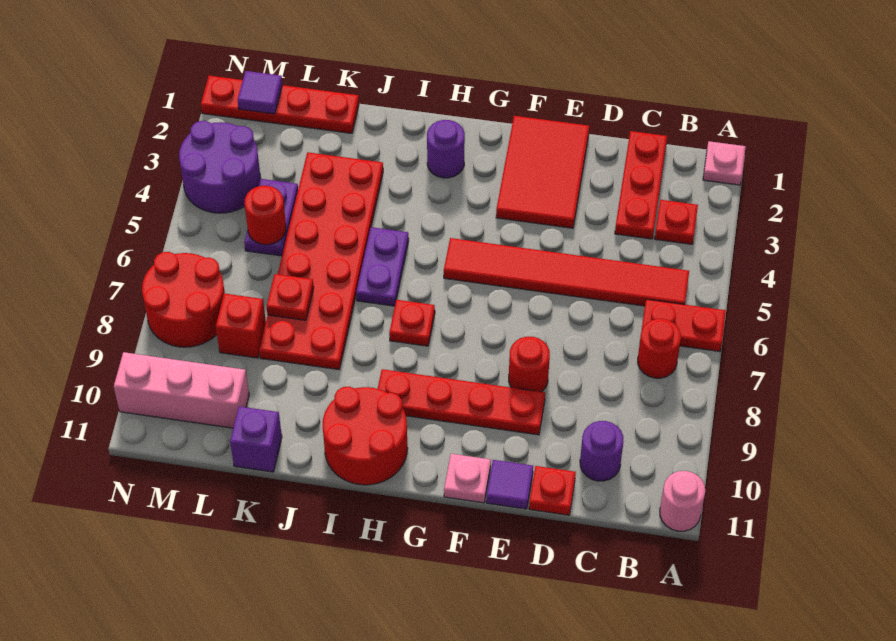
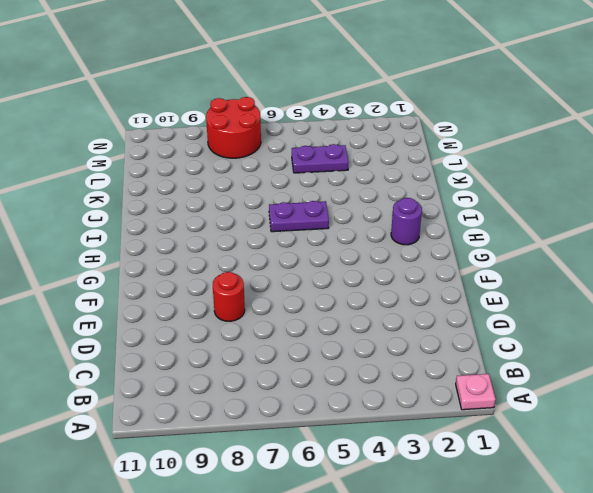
none -> red 1x2 plate [642,299,726,352]
none -> pink 1x1 round brick [660,471,705,531]
none -> red 1x1 plate [655,200,698,244]

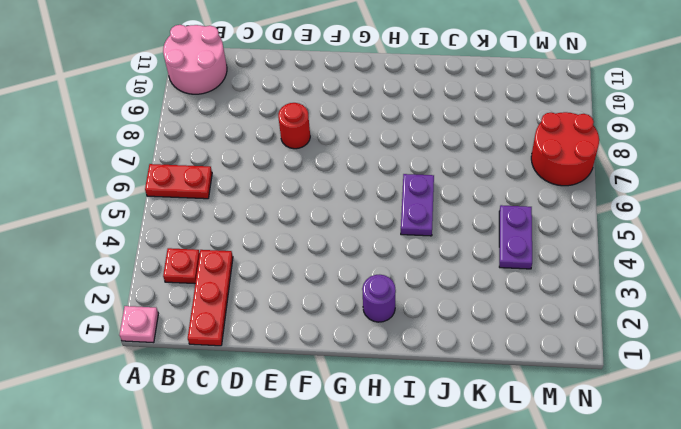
pink 2x2 round brick [163,25,227,94] -> pink 1x1 round brick [660,471,705,531]
none -> red 1x6 tile [444,238,689,306]
none -> red 1x1 round brick [638,319,681,378]
none -> purple 1x1 round brick [580,421,623,481]

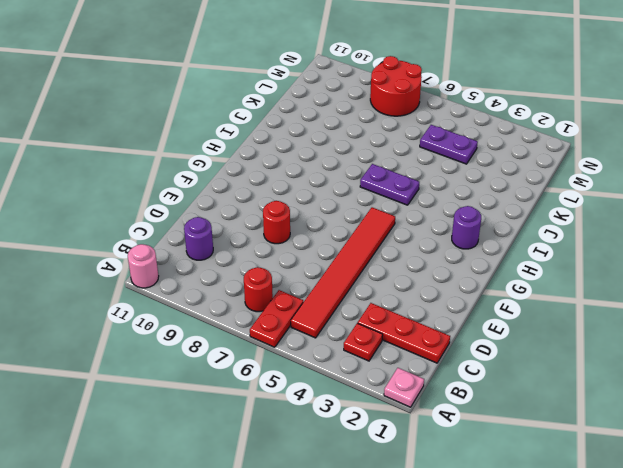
none -> red 1x1 plate [529,466,576,515]
none -> red 2x3 tile [496,116,589,228]
none -> red 1x4 plate [378,369,545,435]

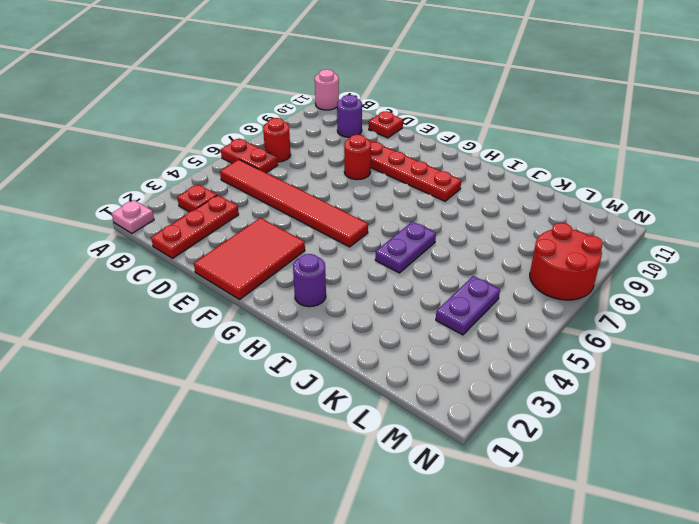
none -> purple 1x1 tile [486,460,533,509]
none -> pink 1x1 plate [444,454,491,503]
none -> red 1x1 plate [389,300,435,346]

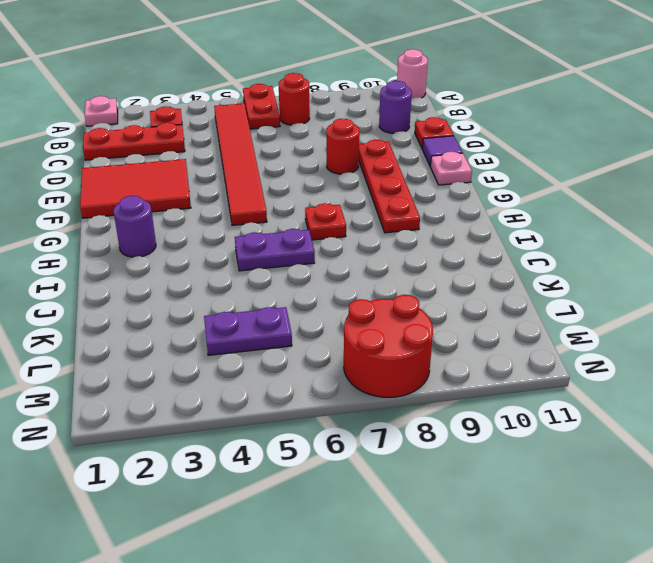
none -> red 2x2 round brick [323,387,408,485]
none -> red 2x6 plate [259,152,383,370]
none -> red 1x4 plate [201,76,359,133]

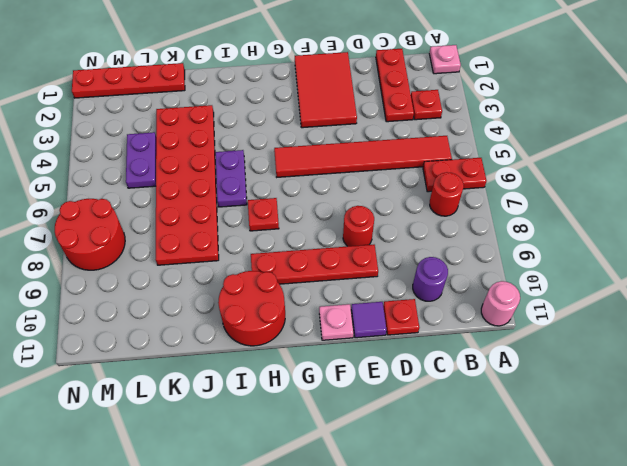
none -> purple 1x1 round brick [427,120,465,178]
none -> purple 1x1 brick [230,406,282,472]
none -> red 1x1 brick [216,294,266,358]

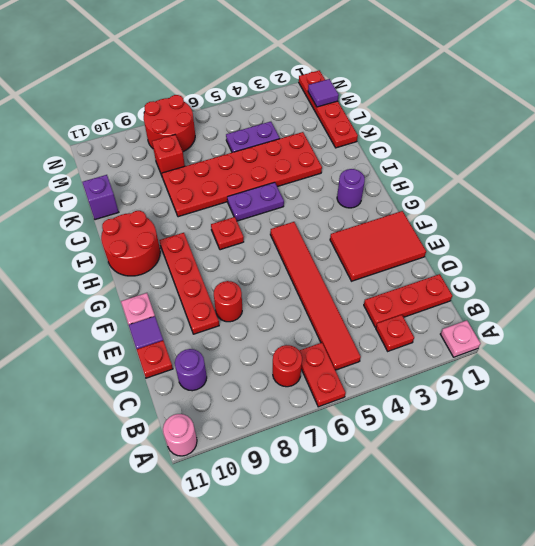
none -> pink 1x3 brick [114,352,249,428]
none -> purple 2x2 round brick [179,121,261,213]
none -> red 1x1 plate [267,274,314,320]

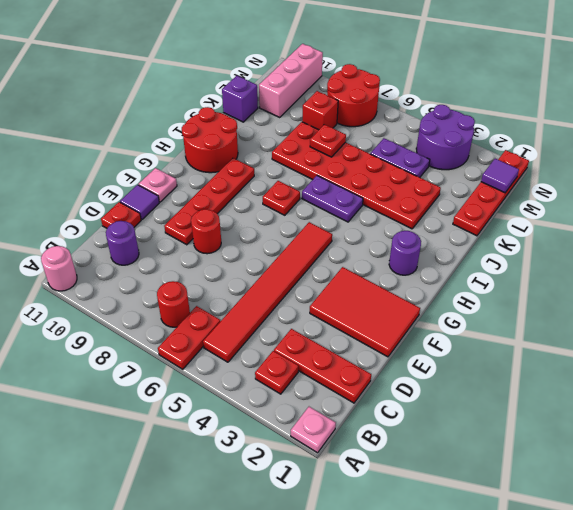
none -> red 1x1 round brick [244,186,286,245]

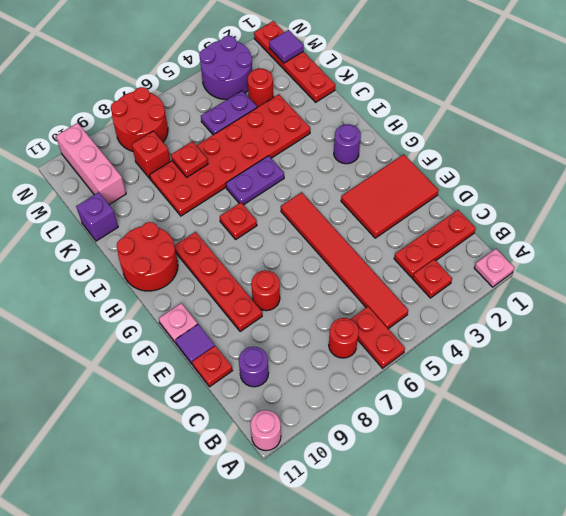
red 1x1 round brick [248,69,273,107] -> red 1x1 round brick moved to [244,186,286,245]

